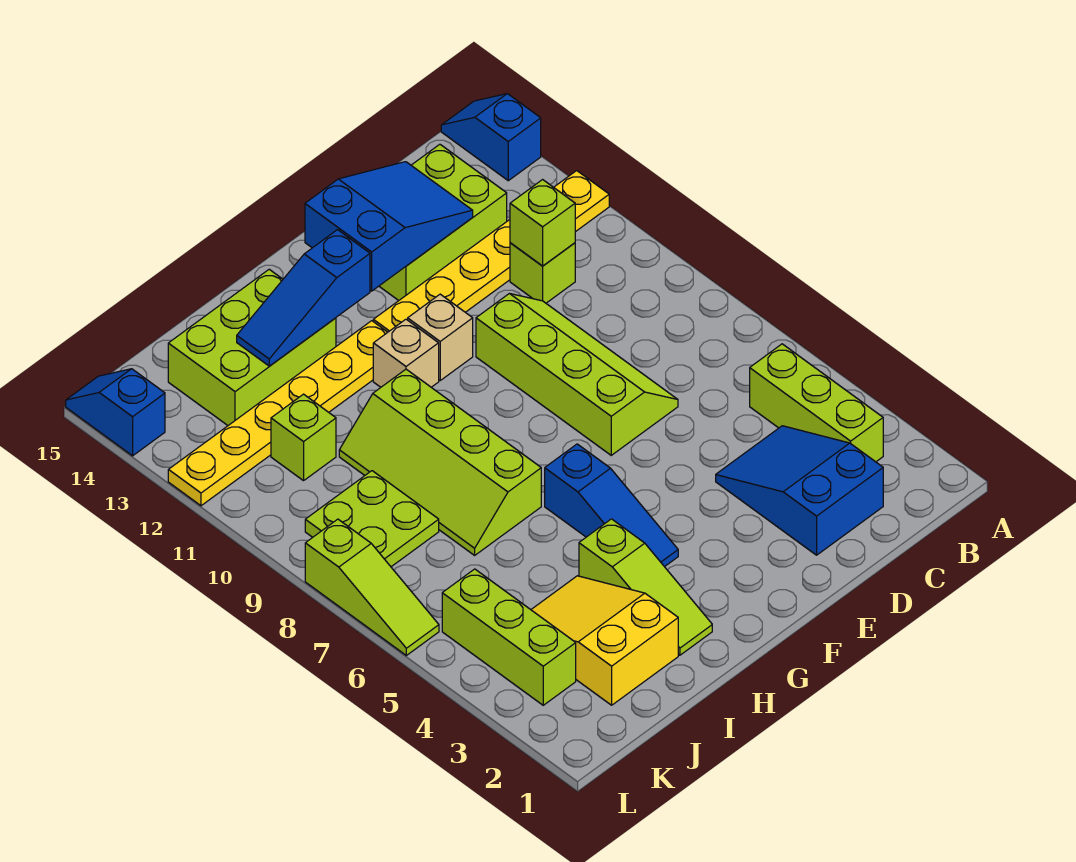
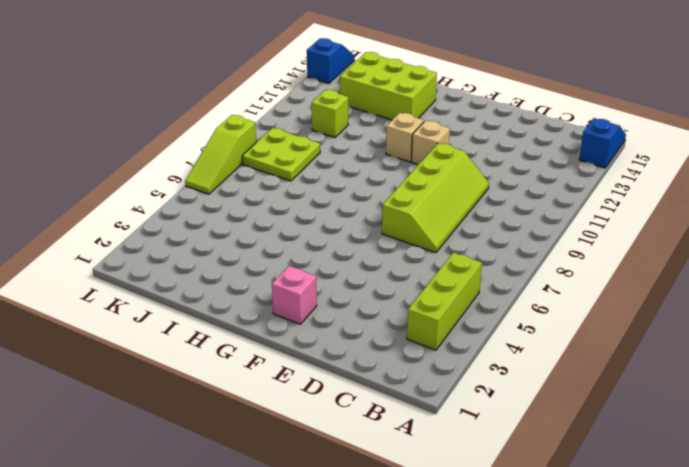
pink 1x1 brick [272,266,317,324] -> none
none -> yellow 1x6 plate [373,171,609,332]
none -> blue 2x3 slope [716,426,883,555]
none -> lime 1x1 brick [510,243,575,303]

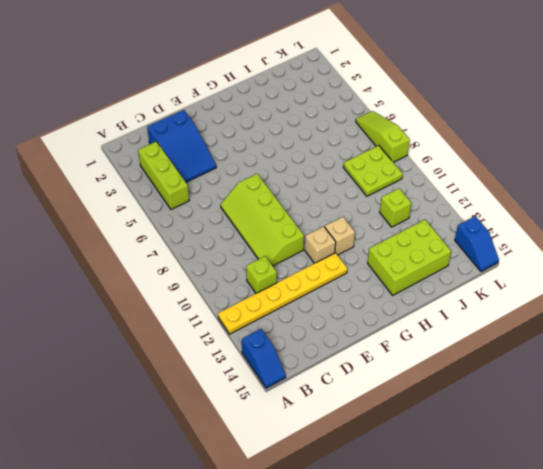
none -> lime 2x3 brick [379,144,507,301]
none -> blue 1x3 slope [545,444,678,567]
none -> yellow 1x6 plate [168,321,388,506]

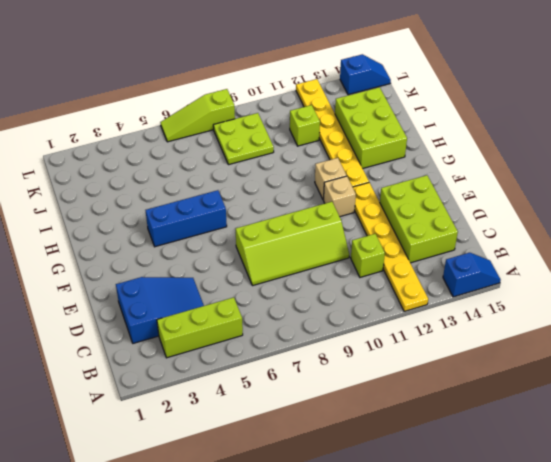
blue 1x3 brick [145,190,227,247] -> blue 1x3 slope [545,444,678,567]
none -> lime 1x3 slope [579,519,712,655]
none -> lime 2x4 slope [339,369,541,555]
none -> yellow 2x3 slope [531,576,678,705]

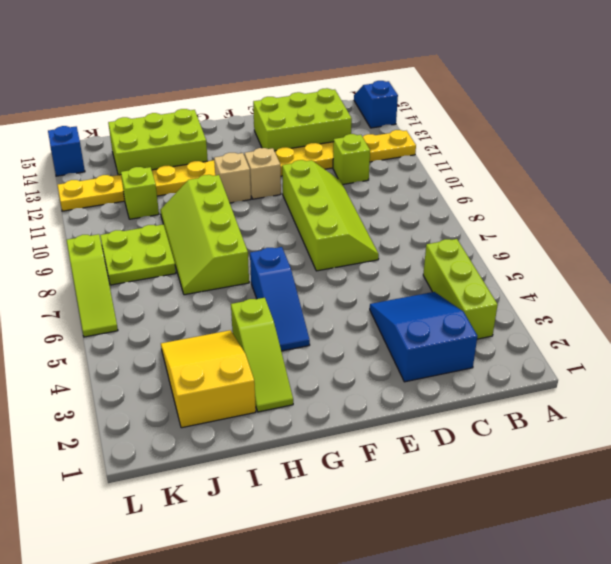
none -> lime 1x3 brick [442,569,576,705]
none -> lime 1x1 brick [510,180,575,266]
none -> blue 2x3 slope [305,162,473,291]

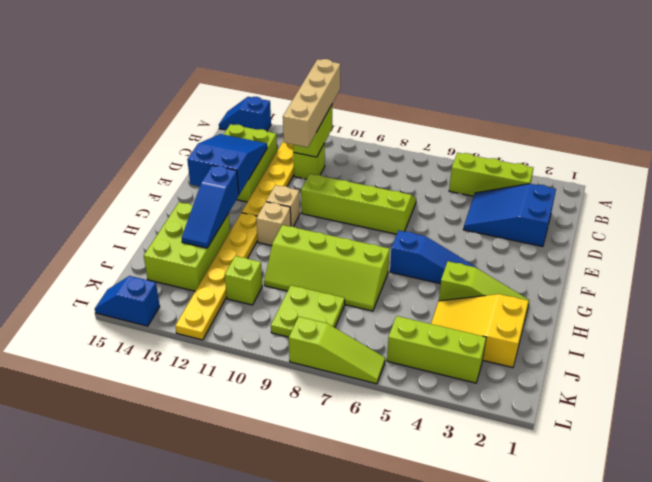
tan 1x4 brick [283,59,340,147] -> none
lime 1x2 brick [293,104,333,157] -> lime 1x1 brick [510,180,575,266]

